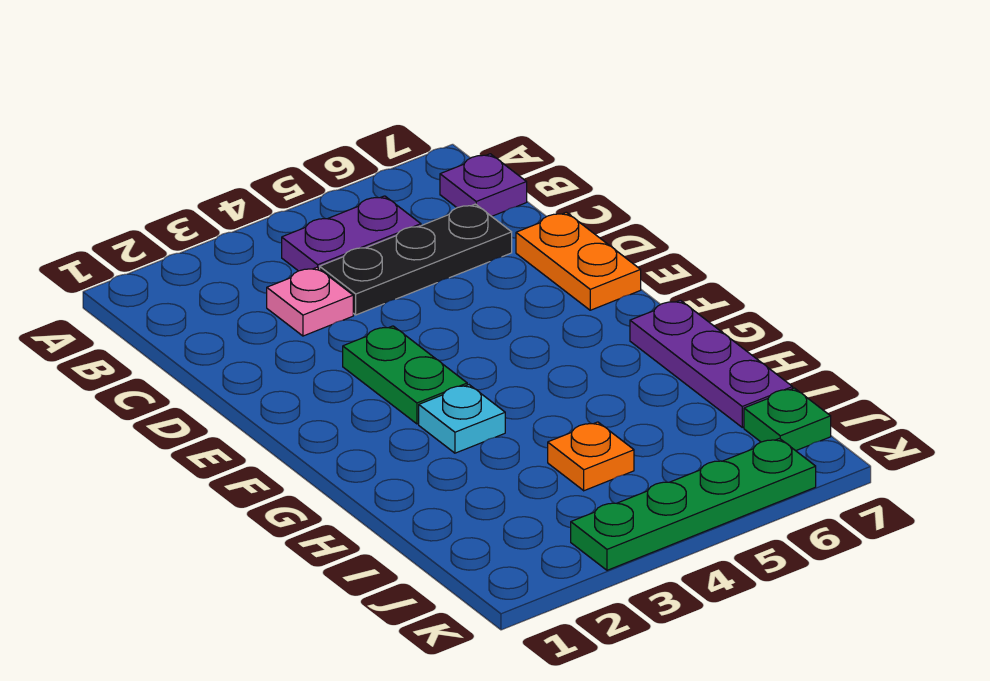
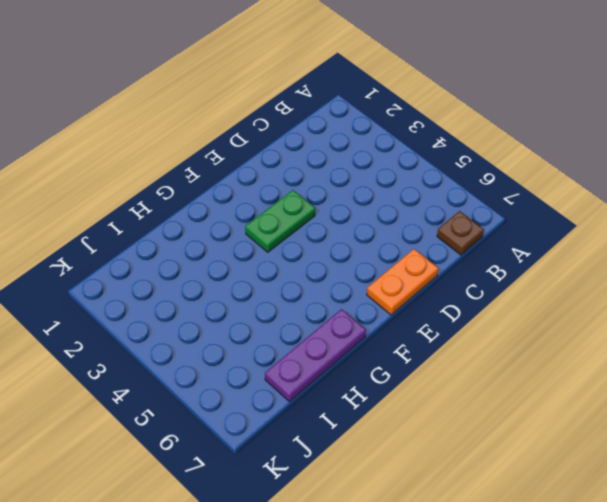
brown 1x1 plate [437,211,484,255] -> purple 1x1 plate [440,154,527,216]
none -> purple 1x2 plate [282,196,421,271]
none -> pink 1x1 plate [267,267,353,336]

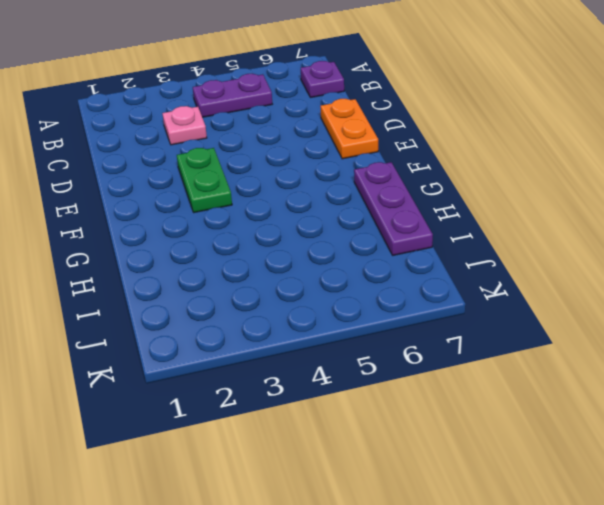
none -> black 1x3 plate [320,204,512,315]
none -> cyan 1x1 plate [419,385,505,453]

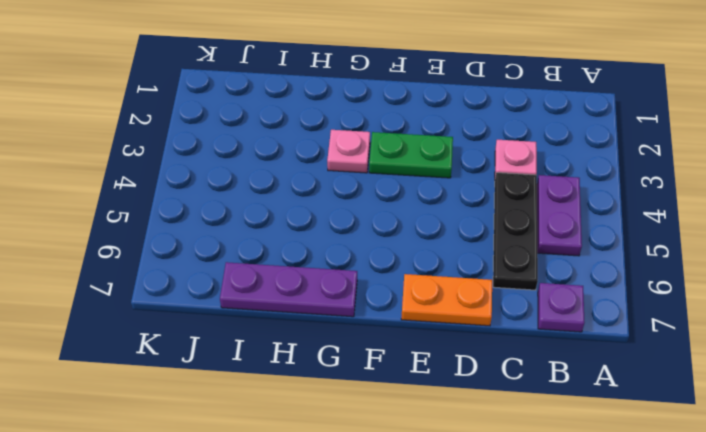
pink 1x1 plate [327,130,370,173] -> cyan 1x1 plate [419,385,505,453]
none -> orange 1x1 plate [548,422,634,491]
none -> green 1x1 plate [744,388,831,451]

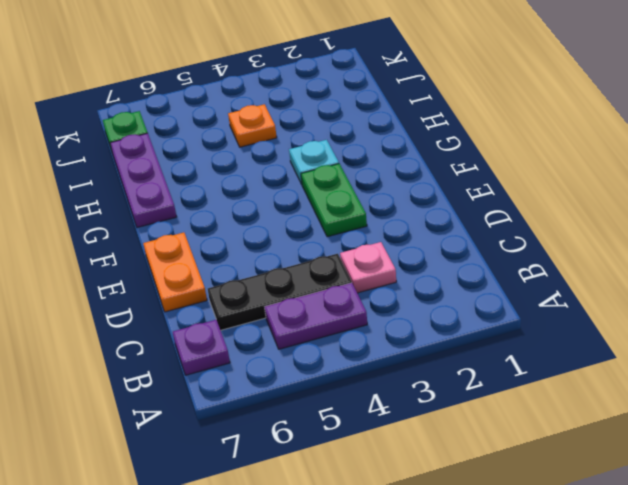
none -> green 1x4 plate [571,439,816,570]

